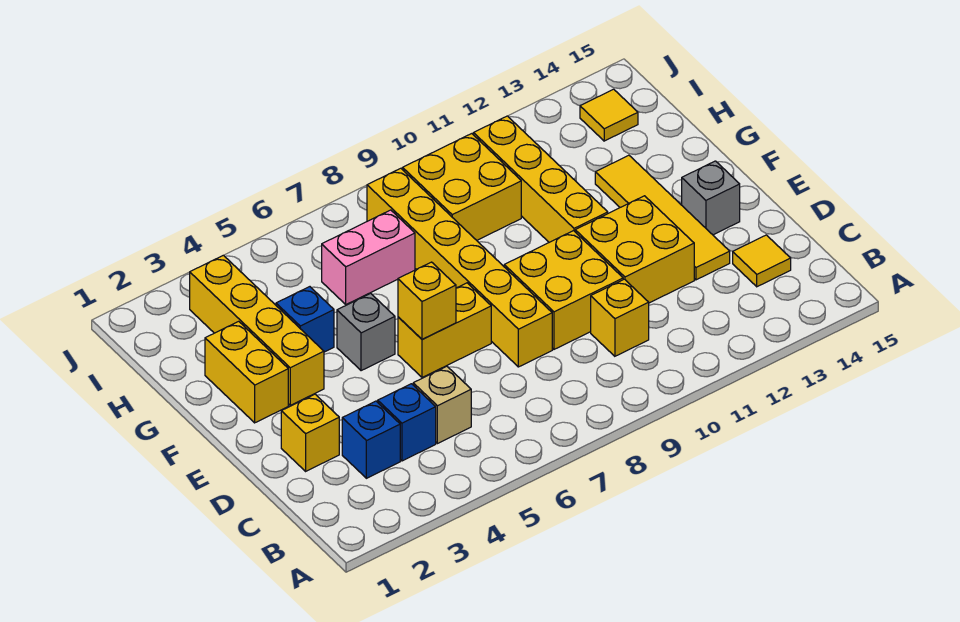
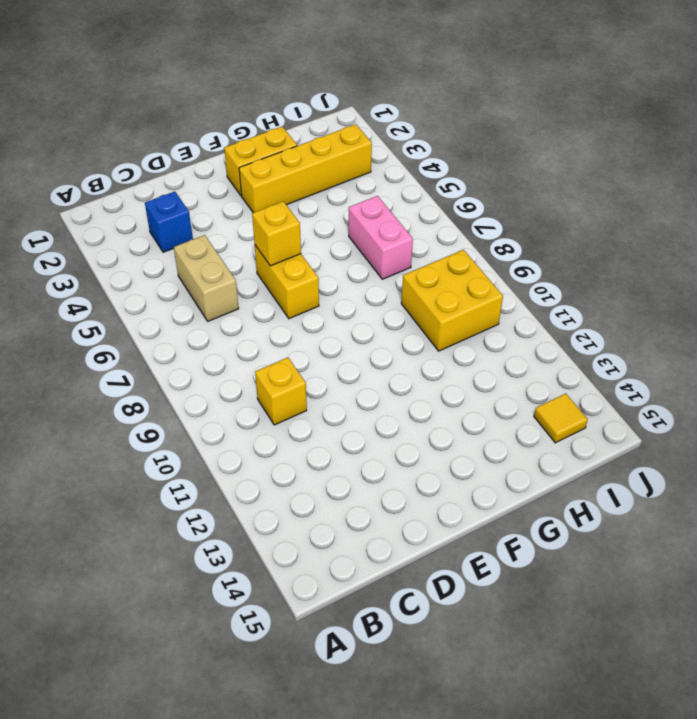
tan 1x2 brick [174,235,239,321] -> tan 1x1 brick [413,366,471,444]
none -> blue 1x1 brick [378,384,436,461]
none -> yellow 1x1 tile [733,235,791,287]
none -> yellow 1x1 brick [281,394,339,471]

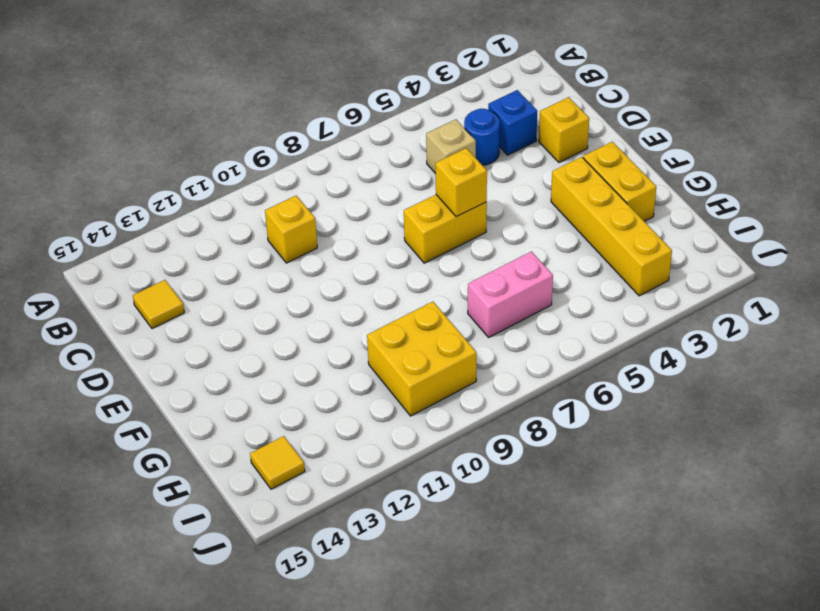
blue 1x1 round brick [464,108,500,165] -> blue 1x1 brick [378,384,436,461]
none -> yellow 1x6 brick [367,168,552,367]
none -> yellow 2x2 brick [504,231,623,349]
none -> yellow 2x2 brick [575,196,694,303]

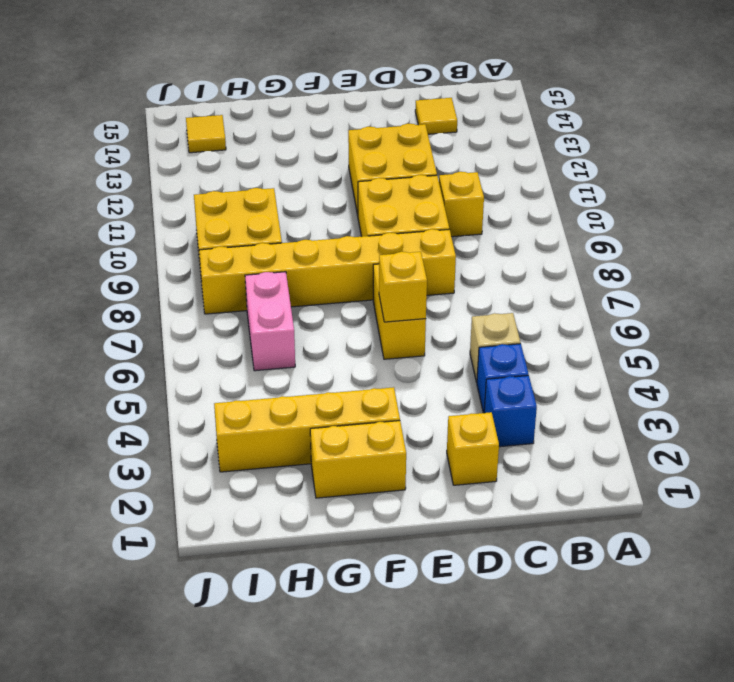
none -> yellow 1x4 tile [595,155,730,280]
none -> grey 1x1 brick [682,161,740,235]
none -> grey 1x1 brick [337,293,395,371]

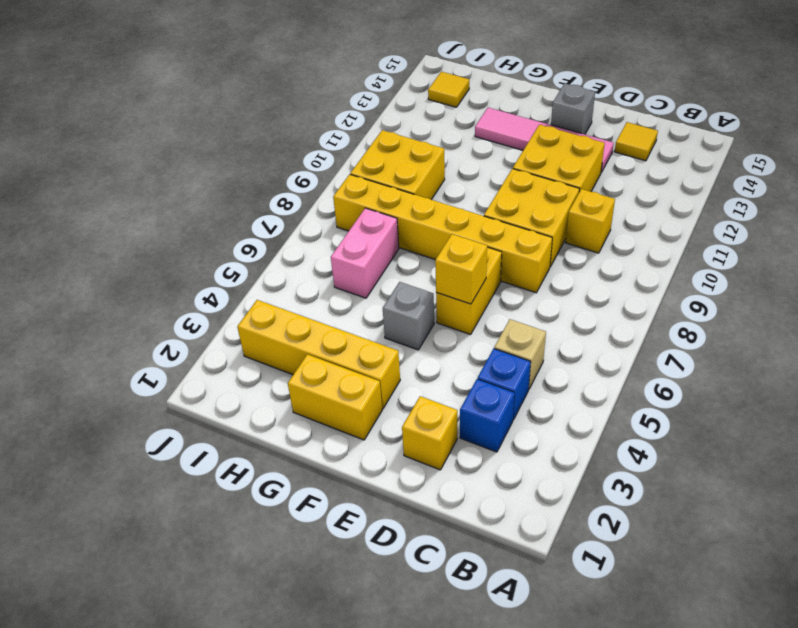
pink 1x4 tile [475,108,614,172] -> yellow 1x4 tile [595,155,730,280]
none -> yellow 1x4 brick [474,116,608,242]
none -> blue 1x1 brick [276,287,334,352]

